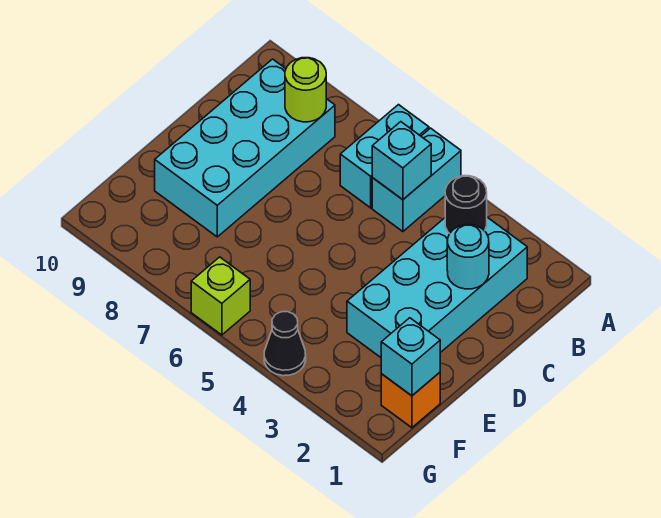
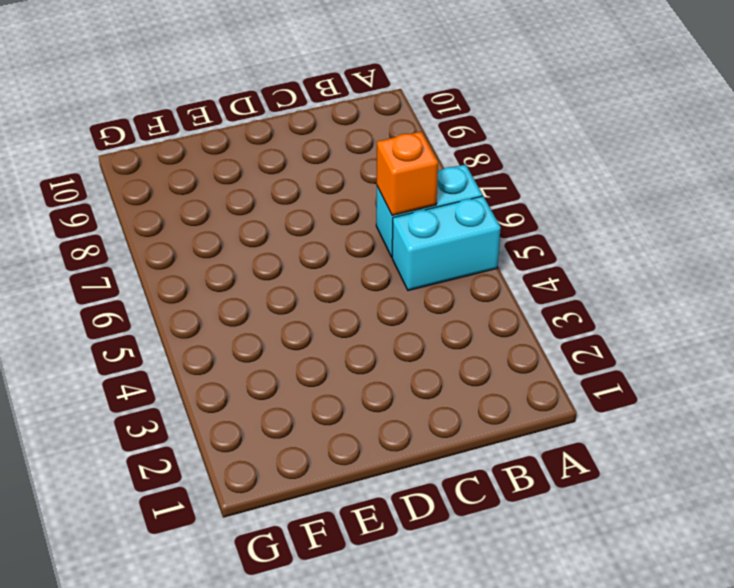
orange 1x1 brick [377,131,438,215] -> orange 1x1 brick moved to [381,372,440,428]
none -> cyan 2x4 brick [347,217,527,357]
none -> cyan 2x4 brick [155,59,335,237]
none -> black 1x1 cone [264,312,306,376]

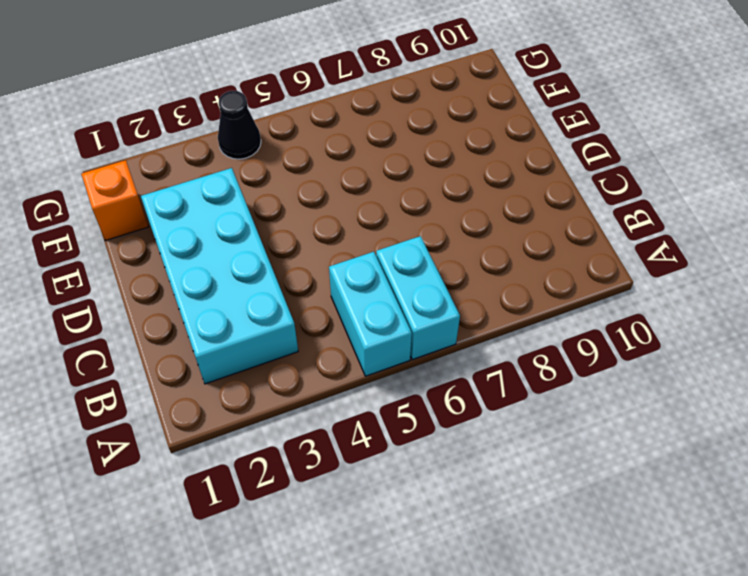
none -> cyan 2x4 brick [155,59,335,237]
none -> lime 1x1 brick [191,257,250,335]
none -> black 1x1 round brick [445,176,487,234]

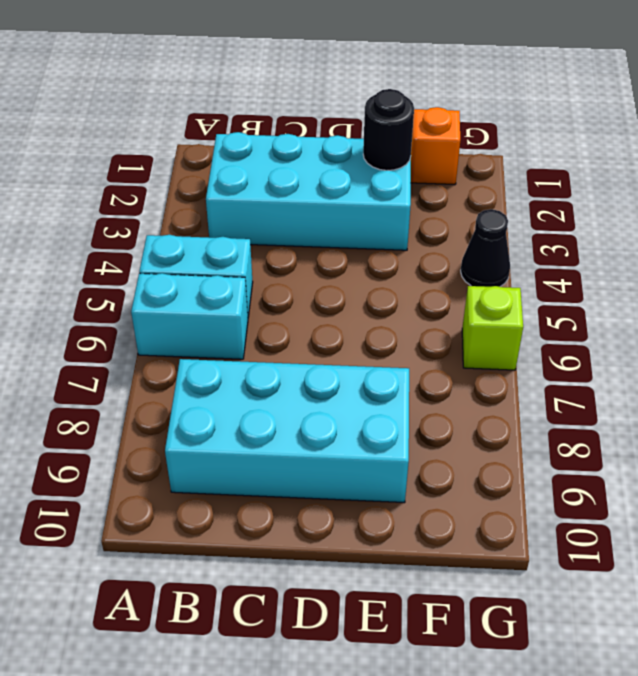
black 1x1 round brick [363,89,414,170] -> black 1x1 round brick moved to [445,176,487,234]
none -> cyan 1x1 brick [372,122,431,200]
none -> lime 1x1 round brick [285,58,326,122]
none -> cyan 1x1 round brick [447,225,489,289]

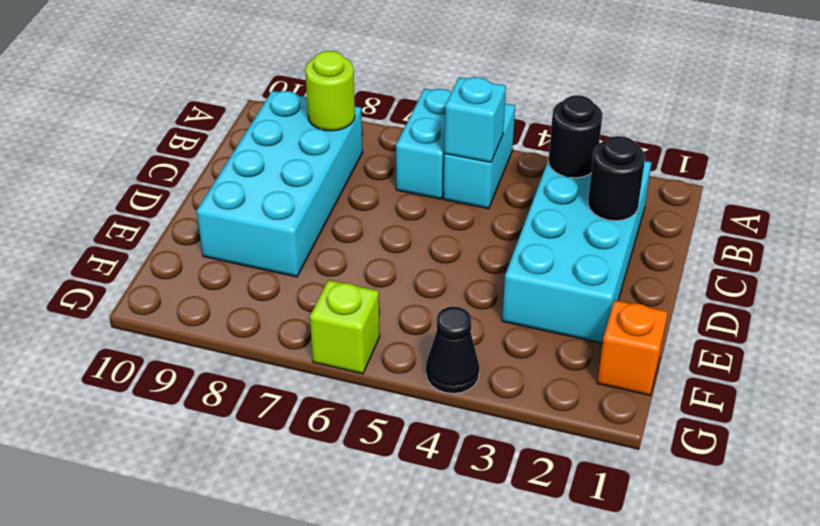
black 1x1 round brick [588,136,645,221] -> cyan 1x1 round brick [447,225,489,289]
none -> cyan 1x1 brick [381,318,440,396]

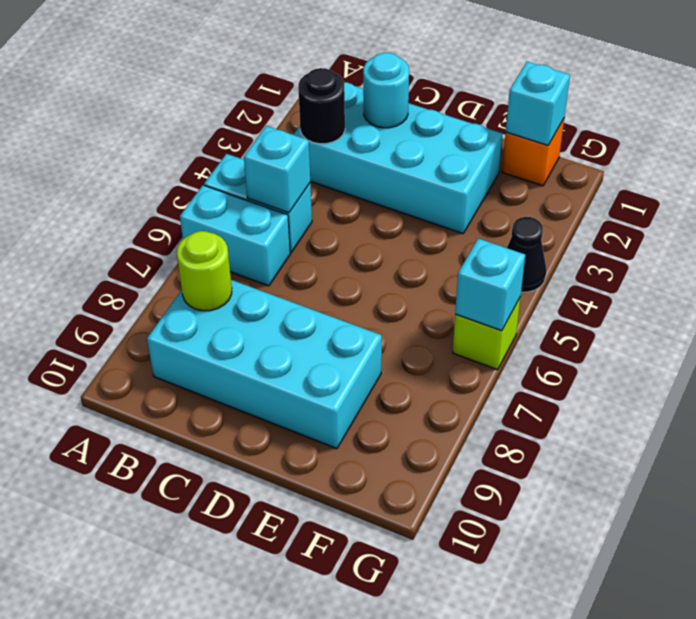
cyan 1x1 brick [455,238,525,331] -> none

